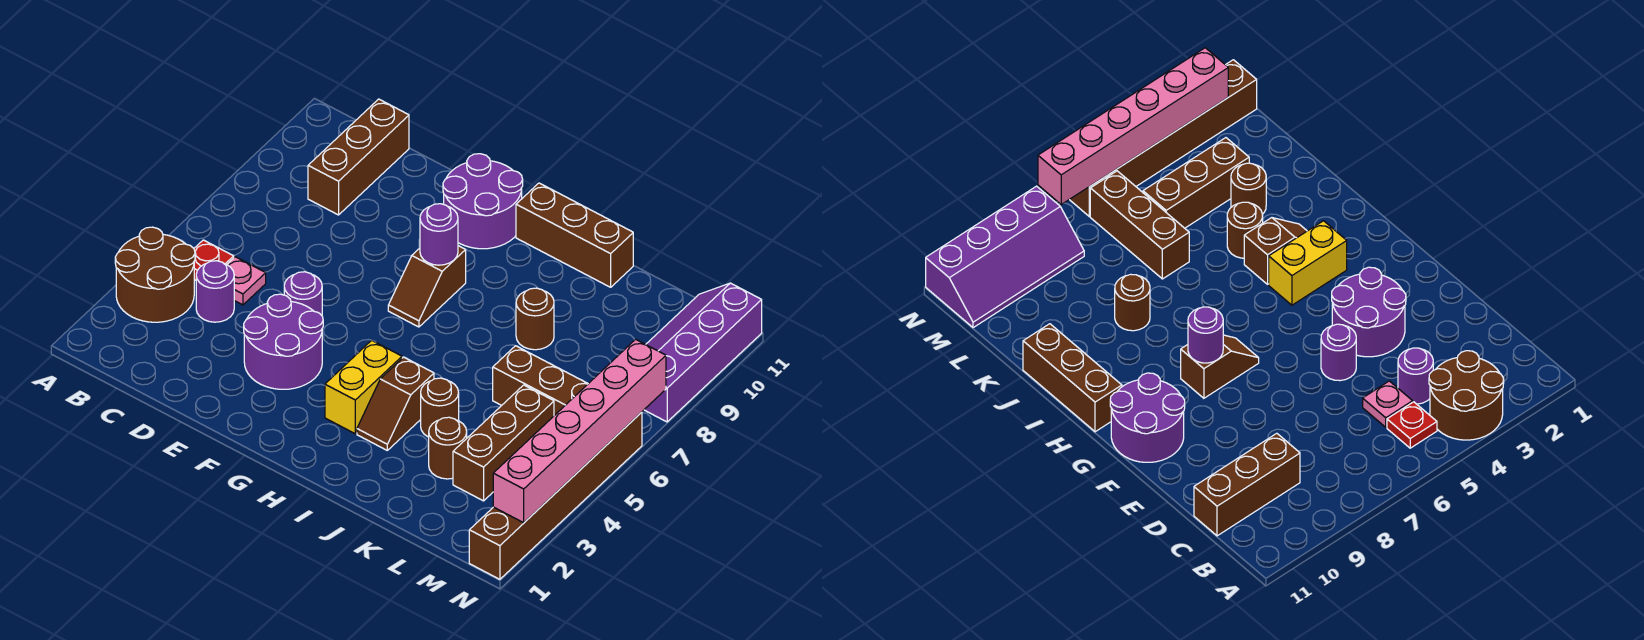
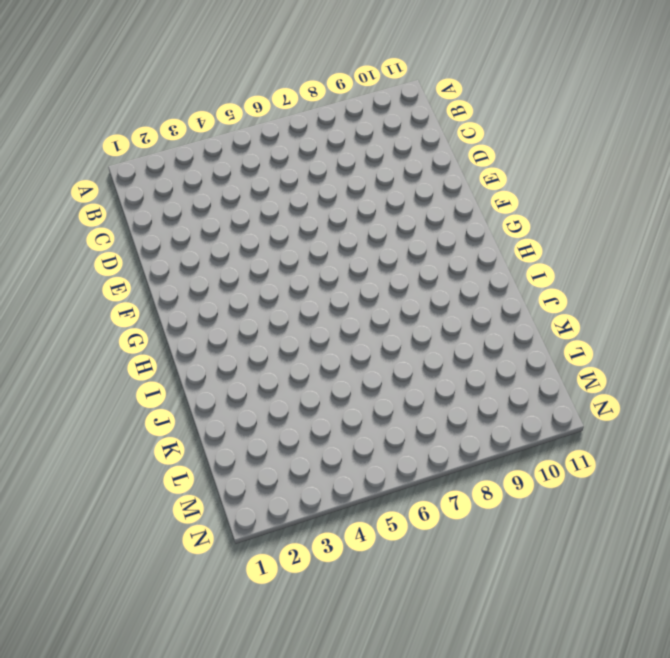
none -> brown 2x2 round brick [115,227,195,322]
none -> red 1x1 plate [194,240,234,280]
none -> purple 1x1 round brick [196,261,234,322]

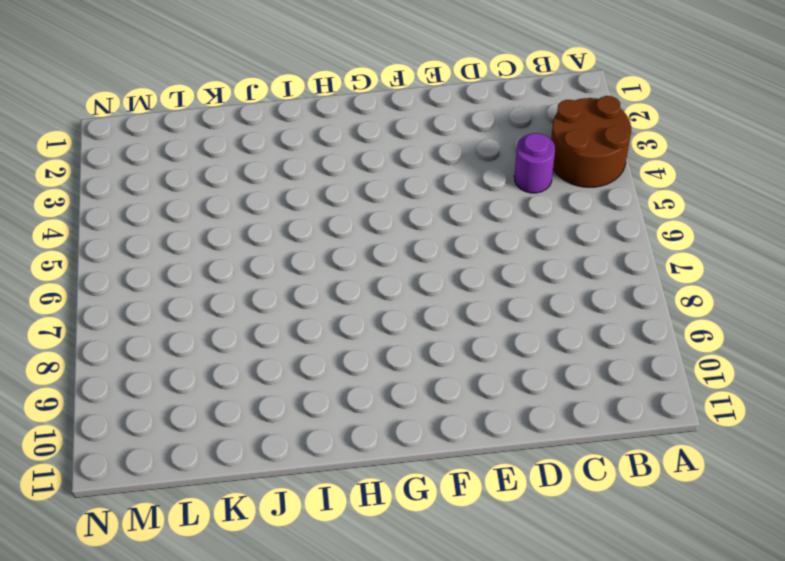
none -> red 1x1 plate [194,240,234,280]
none -> pink 1x1 plate [227,257,266,305]
none -> brown 1x3 brick [308,99,409,215]

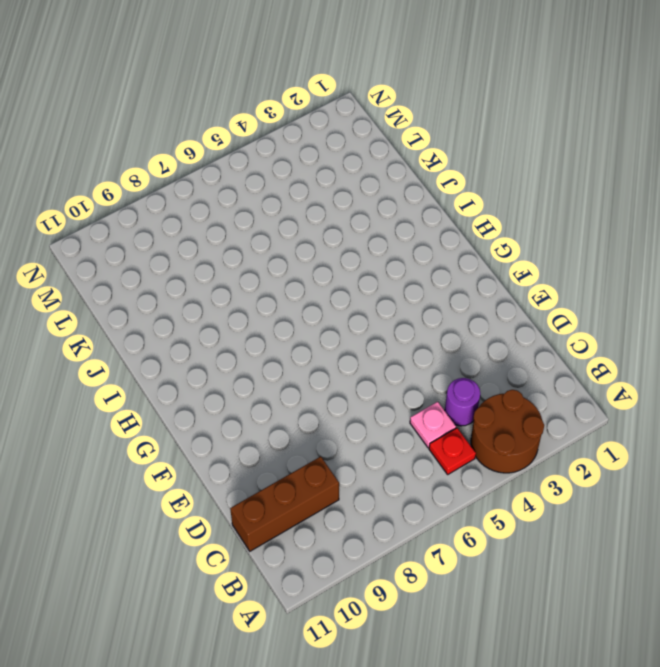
none -> purple 2x2 round brick [244,294,323,389]
none -> purple 1x1 round brick [284,272,322,315]
none -> purple 2x2 round brick [443,154,523,249]

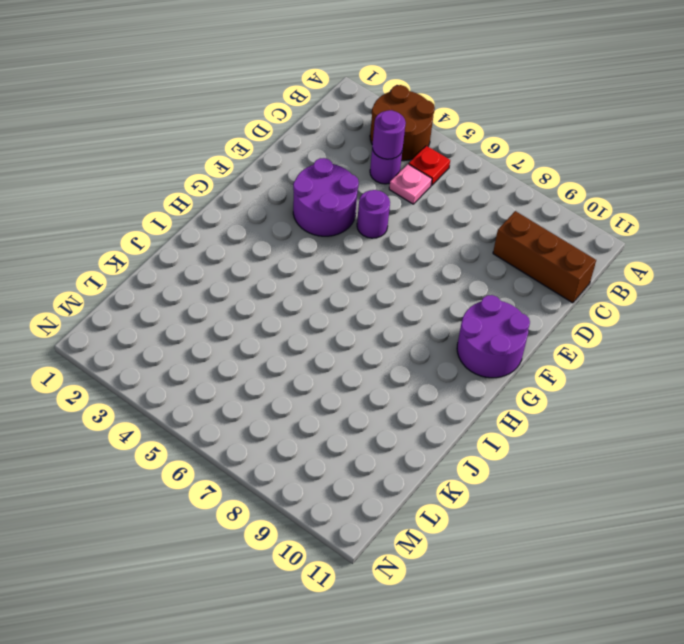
purple 1x1 round brick [372,110,406,159] -> purple 1x1 round brick moved to [420,204,458,265]
none -> brown 1x2 slope [388,246,466,327]
none -> yellow 1x2 brick [325,340,402,434]
none -> brown 1x3 brick [516,183,633,287]

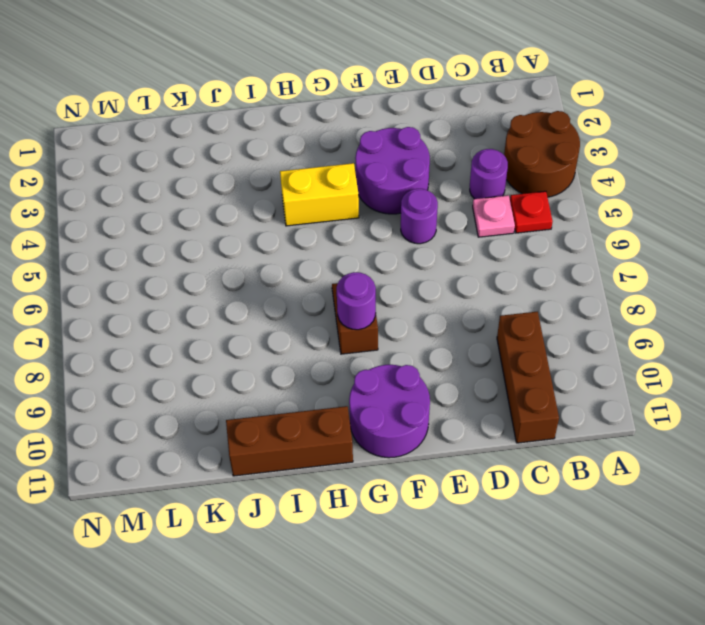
yellow 1x2 brick [280,163,359,226] -> yellow 1x2 brick turned to [325,340,402,434]
none -> brown 1x2 slope [357,357,434,450]
none -> brown 1x1 round brick [421,378,459,437]
none -> brown 1x1 round brick [516,288,554,350]

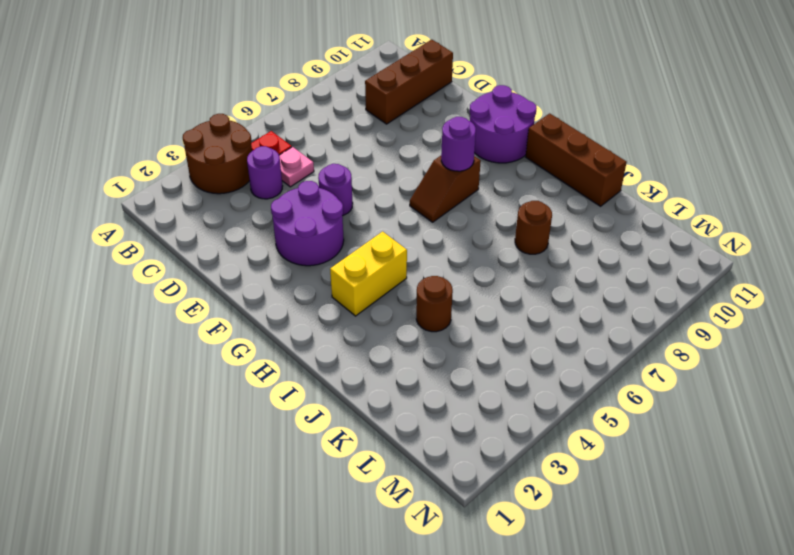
none -> brown 1x2 slope [357,357,434,450]
none -> brown 1x1 round brick [429,417,467,479]
none -> brown 1x3 brick [493,346,588,416]

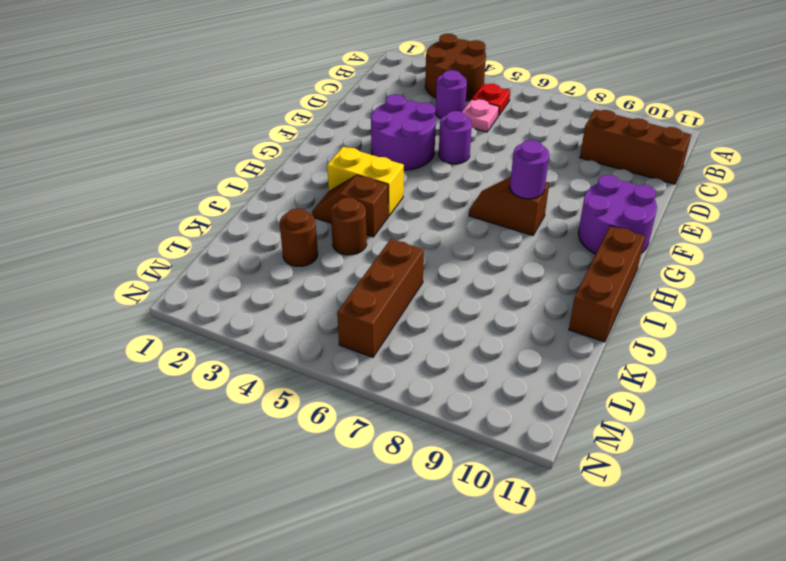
none -> brown 1x1 round brick [516,288,554,350]
none -> brown 1x3 brick [453,385,554,501]
none -> purple 2x4 slope [644,283,762,422]

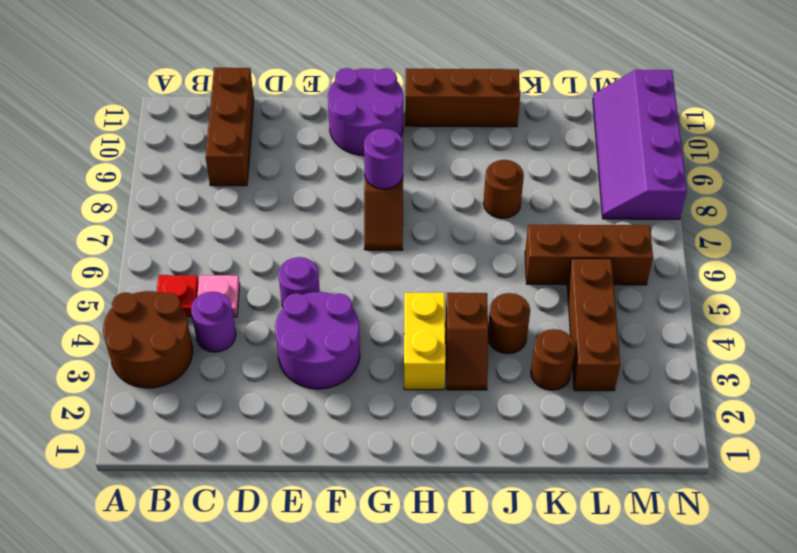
none -> brown 1x6 brick [469,412,642,579]
none -> pink 1x6 brick [493,339,666,523]

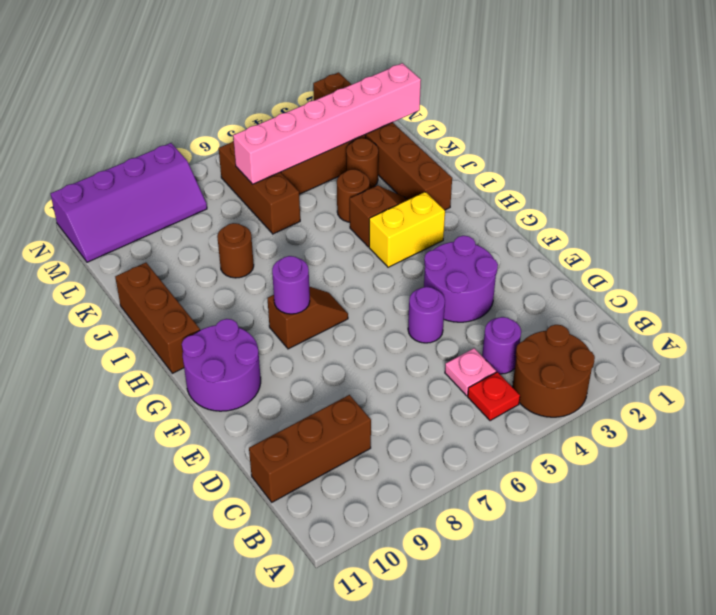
brown 1x6 brick [313,72,452,210] -> brown 1x6 brick turned to [469,412,642,579]
pink 1x6 brick [233,63,421,184] -> pink 1x6 brick moved to [493,339,666,523]

